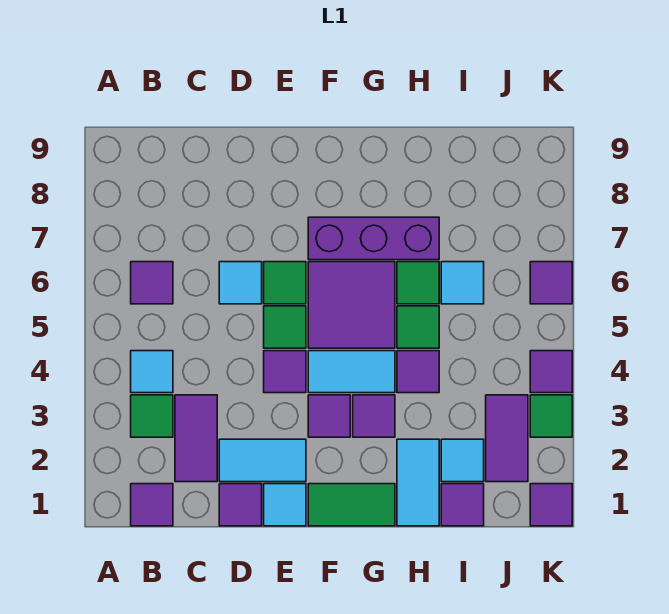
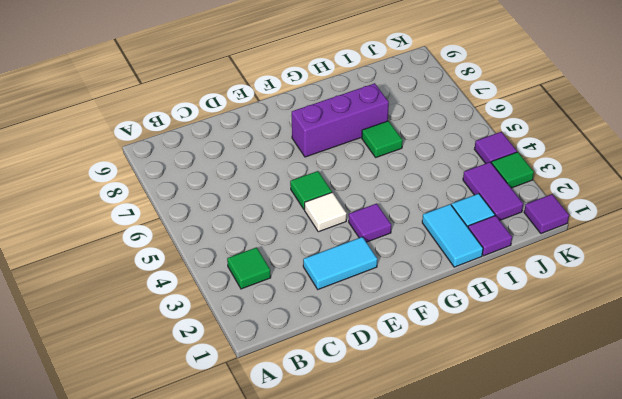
white 1x1 tile [305,192,347,232] -> purple 1x1 tile [264,351,306,393]
none -> purple 1x1 tile [131,484,173,526]
none -> cyan 1x1 tile [131,351,173,393]
none -> purple 1x1 tile [131,262,173,304]
none -> purple 1x2 tile [175,395,217,482]

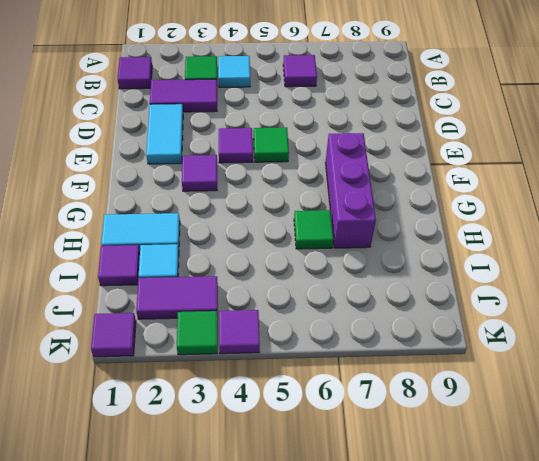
none -> purple 1x1 tile [219,484,262,526]
none -> cyan 1x1 tile [219,262,262,304]
none -> cyan 1x1 tile [264,484,306,526]
none -> green 1x1 tile [264,262,306,304]

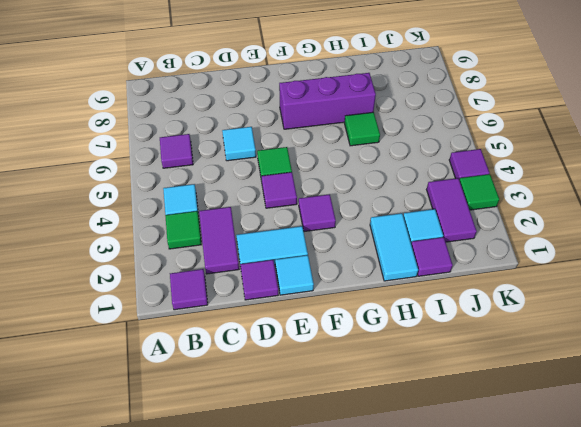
none -> green 1x1 tile [264,262,306,304]
none -> green 1x2 tile [308,484,395,526]
none -> cyan 1x2 tile [308,351,395,393]
none -> purple 2x2 tile [308,262,395,348]

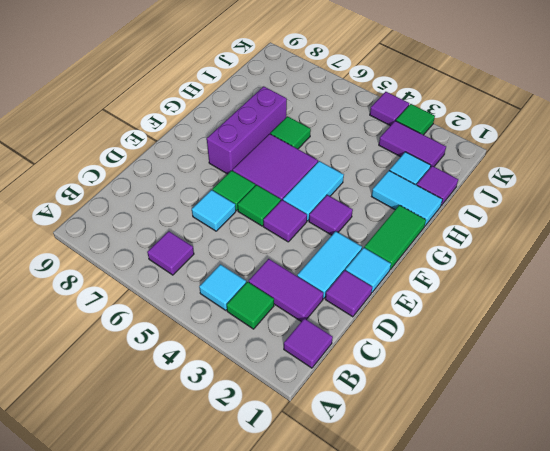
none -> purple 1x1 tile [353,395,395,437]
none -> purple 1x1 tile [397,351,439,393]
none -> green 1x1 tile [397,306,439,348]
none -> cyan 1x1 tile [441,262,484,304]

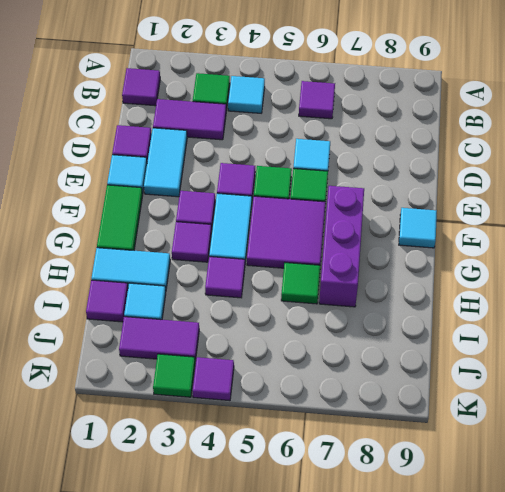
cyan 1x1 tile [399,208,437,248] -> cyan 1x1 tile moved to [441,262,484,304]
none -> green 1x1 tile [397,306,439,348]
none -> purple 1x1 tile [530,484,572,526]
none -> purple 1x1 tile [530,262,572,304]

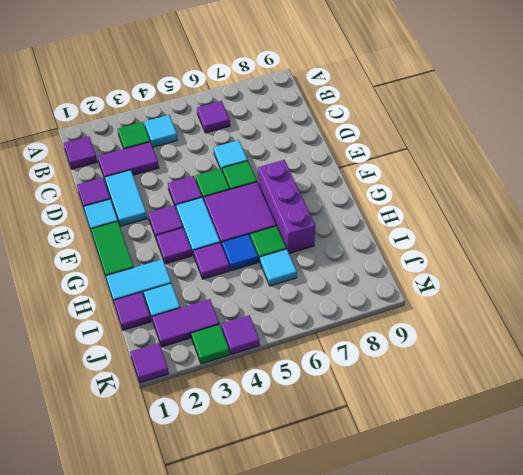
blue 1x1 tile [222,234,258,271] -> green 1x1 tile [397,306,439,348]
none -> purple 1x1 tile [530,262,572,304]

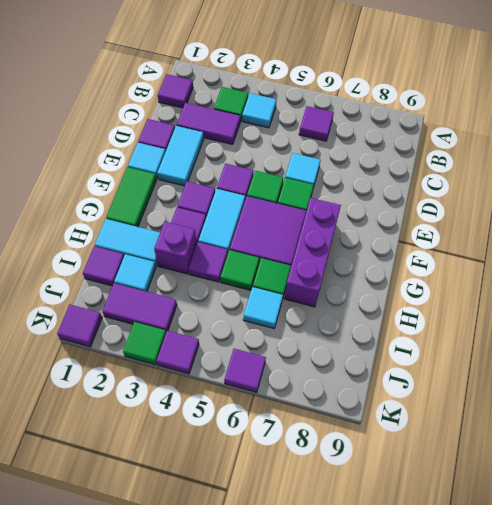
purple 1x1 brick [154,222,197,274] -> none

